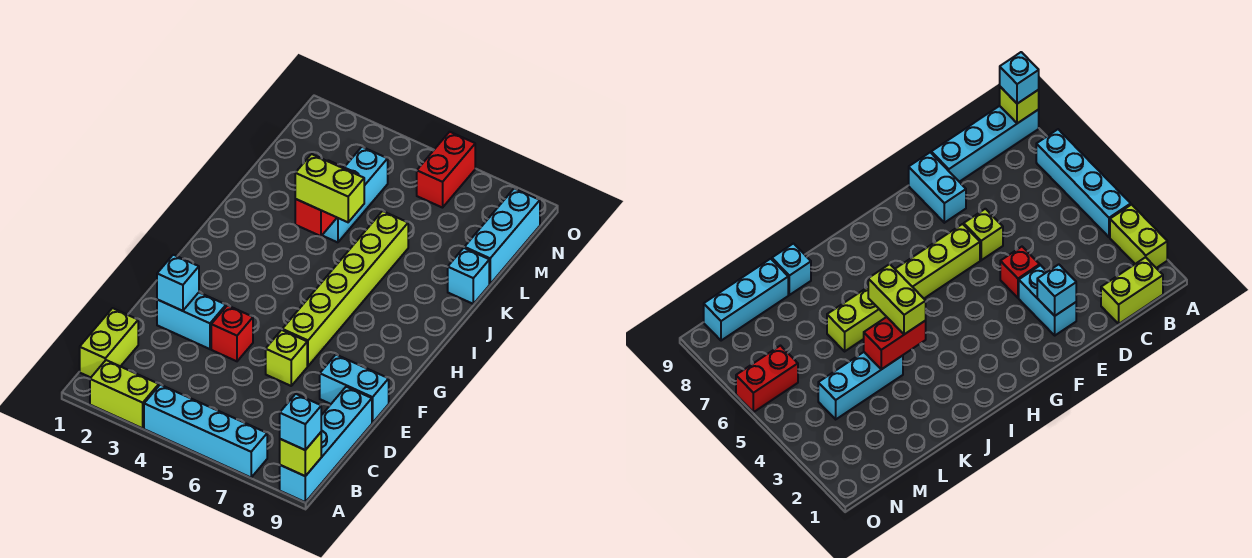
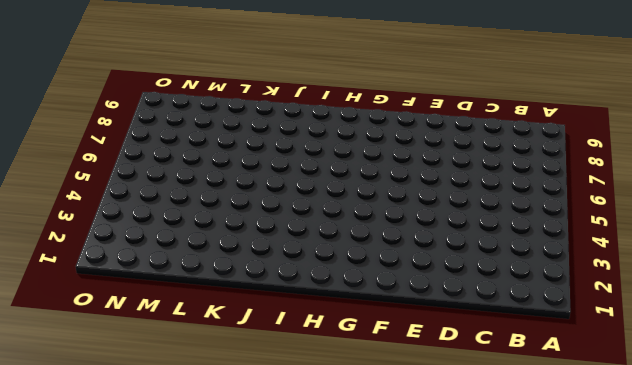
none -> lime 1x2 brick [90,360,159,428]
none -> cyan 1x4 brick [144,385,267,477]
none -> cyan 1x4 brick [280,387,372,502]

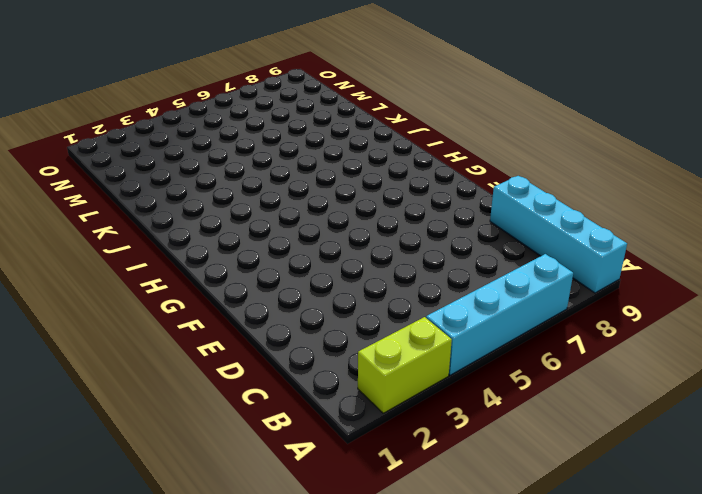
none -> lime 1x2 brick [80,308,138,377]
none -> cyan 1x2 brick [157,293,226,349]
none -> red 1x1 brick [211,305,253,361]

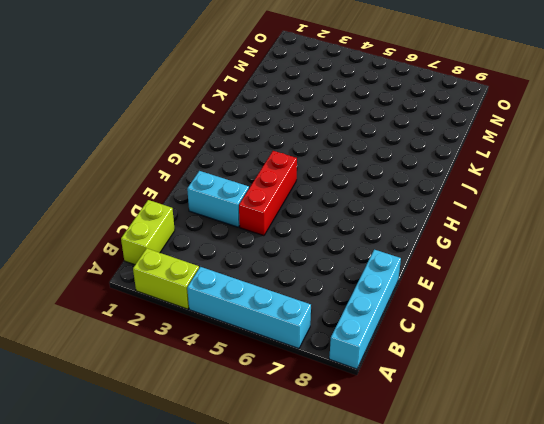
red 1x3 brick [239,151,297,236] -> red 1x1 brick [211,305,253,361]
none -> lime 1x1 brick [266,330,307,386]
none -> cyan 1x2 brick [320,355,389,423]
none -> lime 1x6 brick [282,211,408,366]

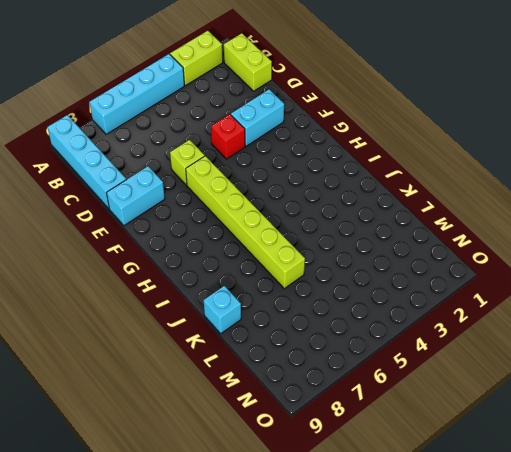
none -> cyan 1x3 brick [322,147,388,242]
none -> cyan 1x3 brick [464,188,540,284]
none -> red 1x2 brick [417,132,475,208]

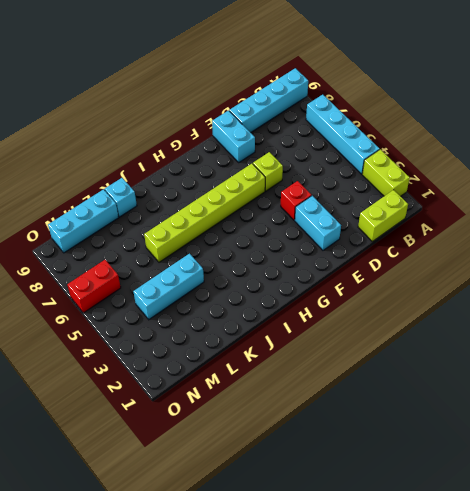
none -> lime 1x1 brick [280,432,321,476]
none -> cyan 1x1 brick [157,255,199,311]
none -> red 1x2 brick [295,160,354,236]

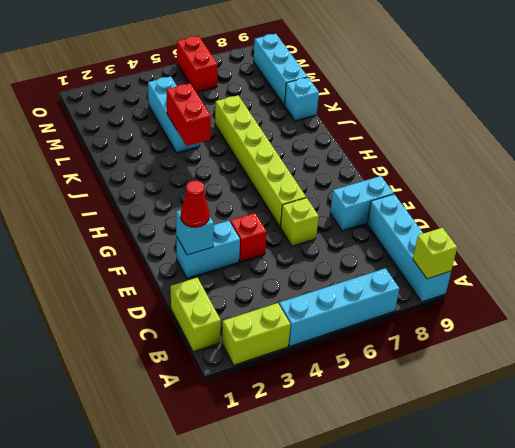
red 1x1 cone [181,180,209,227] -> none
none -> cyan 1x1 brick [280,394,321,450]
none -> lime 1x2 brick [295,154,364,222]

